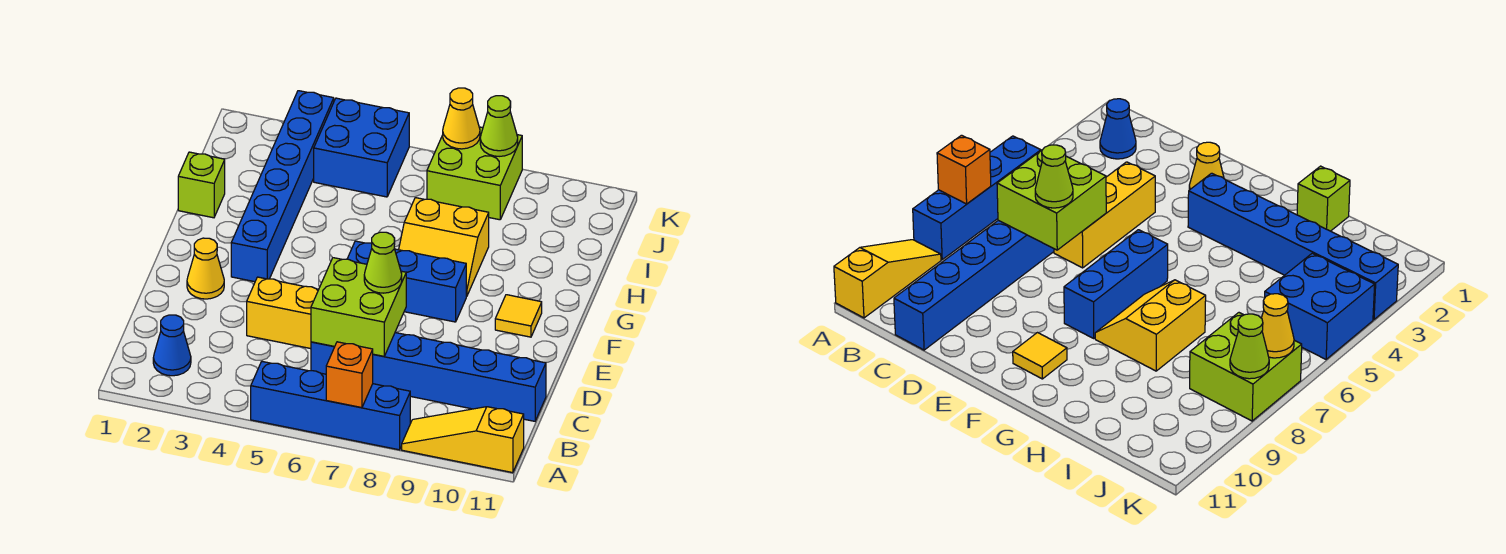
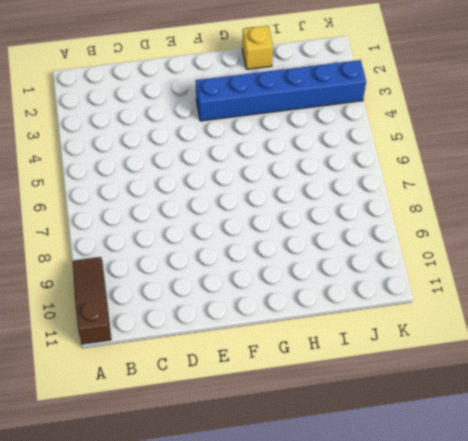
brown 1x3 slope [73,257,111,344] -> yellow 1x3 slope [402,407,524,473]
yellow 1x1 brick [242,26,273,69] -> lime 1x1 brick [178,152,225,218]
none -> blue 1x4 brick [251,362,410,450]
none -> blue 1x1 cone [153,315,191,376]
none -> blue 1x6 brick [311,333,546,421]

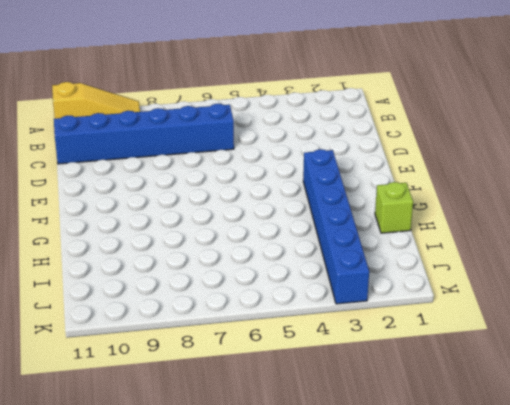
none -> blue 1x4 brick [251,362,410,450]
none -> blue 1x1 cone [153,315,191,376]
none -> yellow 1x3 brick [247,277,319,349]

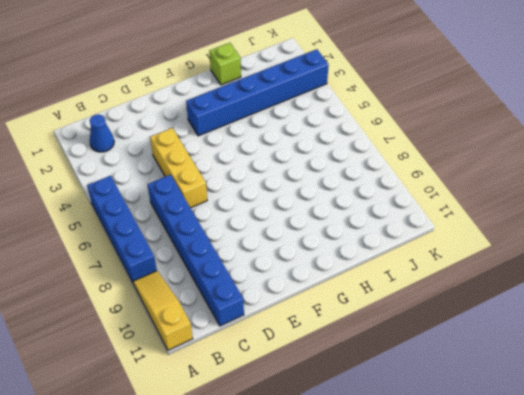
none -> yellow 1x1 cone [187,238,224,299]
none -> blue 1x3 brick [347,241,466,322]
none -> yellow 1x1 tile [495,295,542,337]

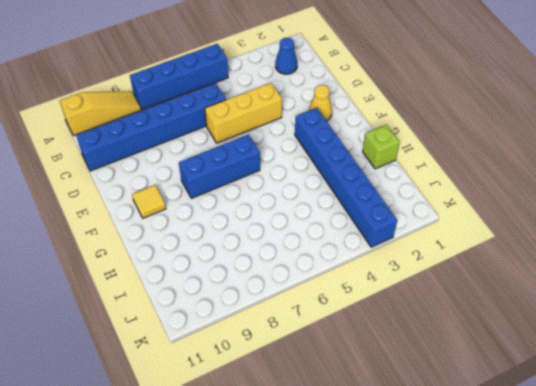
none -> yellow 2x2 slope [399,198,489,296]
none -> blue 2x2 brick [314,98,409,197]
none -> lime 2x2 brick [427,127,522,220]

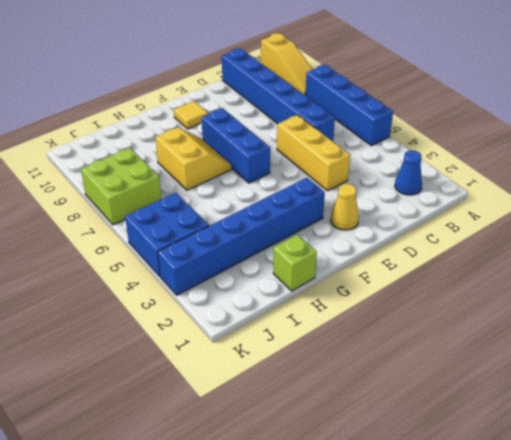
none -> orange 1x1 brick [326,342,373,408]
none -> lime 2x2 brick [311,258,406,356]
none -> yellow 1x1 cone [443,88,480,149]

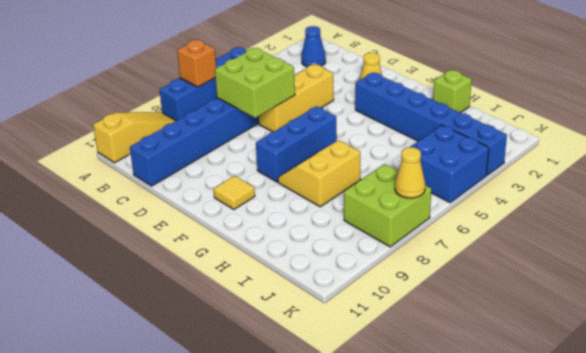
none -> lime 1x1 cone [480,96,518,156]
none -> lime 1x1 cone [364,232,402,293]

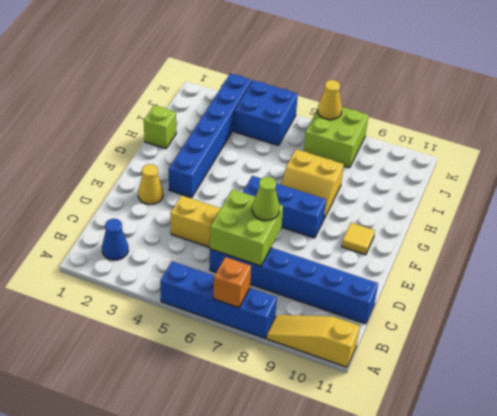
none -> lime 1x1 cone [480,96,518,156]

